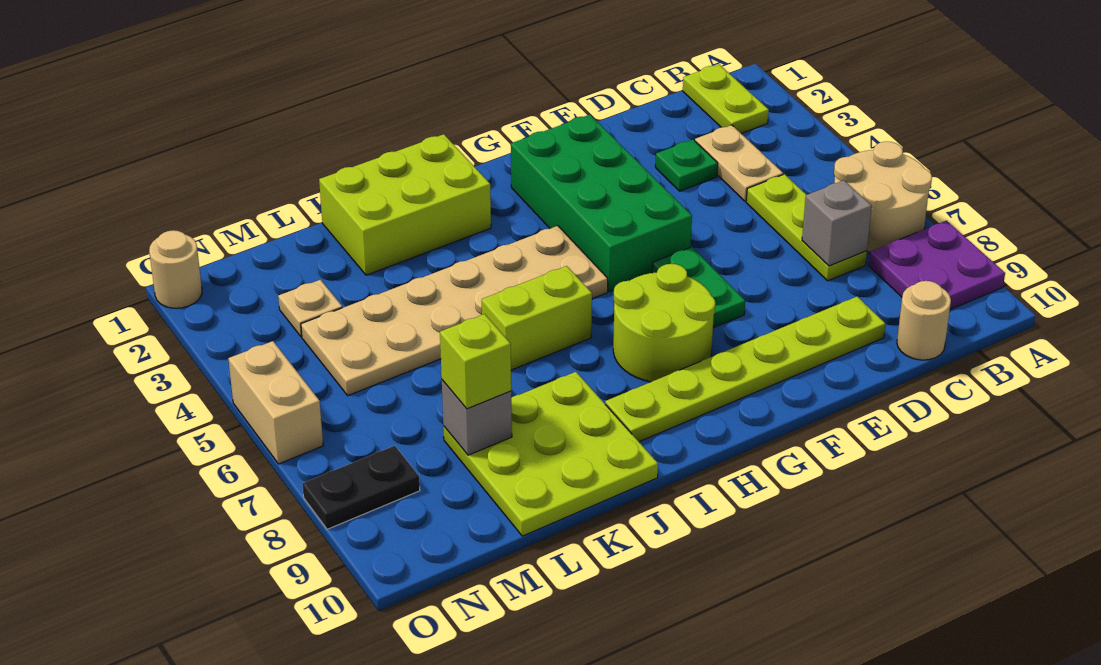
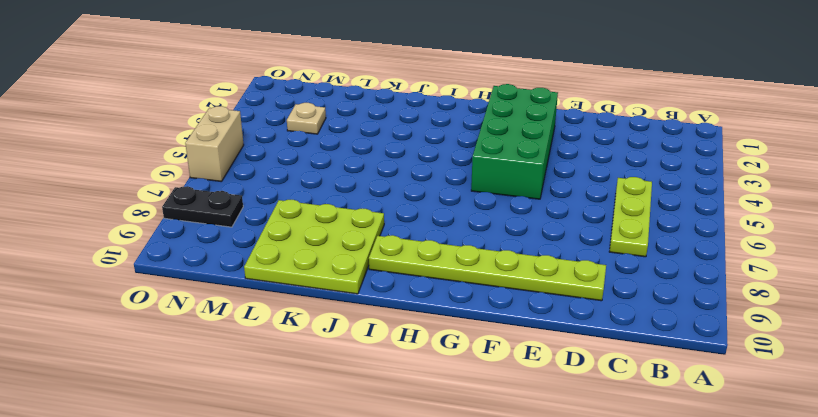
none -> tan 2x2 round brick [834,141,932,252]
none -> purple 2x2 plate [869,221,1005,310]
none -> lime 1x2 plate [683,64,769,134]

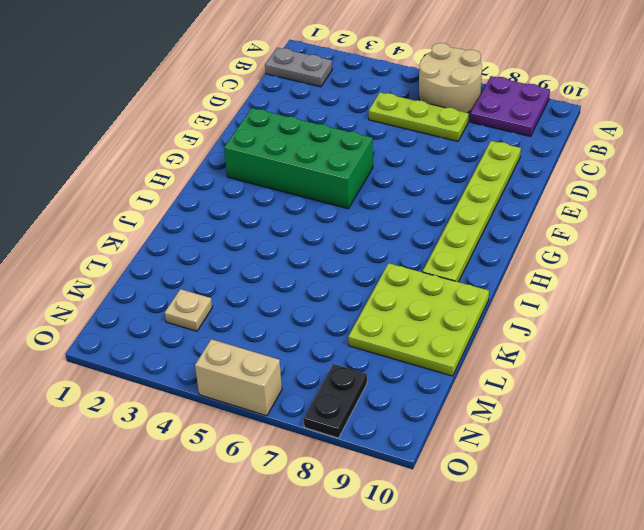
grey 1x2 plate [265,48,332,87] -> lime 1x2 plate [683,64,769,134]
none -> tan 1x2 plate [695,125,783,202]
none -> tan 1x1 round brick [897,281,951,360]
none -> green 1x1 plate [655,140,718,191]

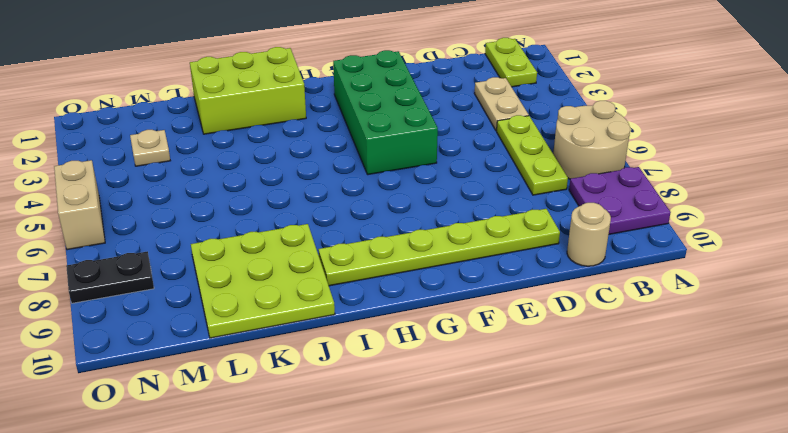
none -> green 1x1 plate [655,140,718,191]
none -> green 1x2 plate [652,247,745,328]
none -> lime 2x2 round brick [613,264,715,382]

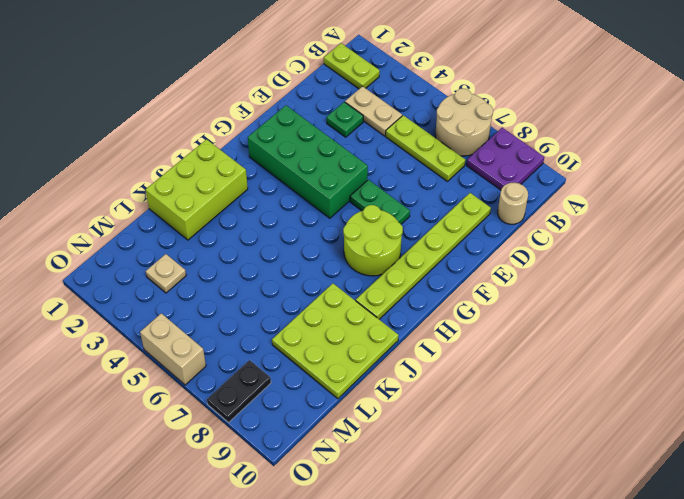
none -> tan 2x6 plate [301,226,608,396]
none -> lime 1x2 brick [482,266,592,370]
none -> tan 1x1 round brick [149,230,202,308]

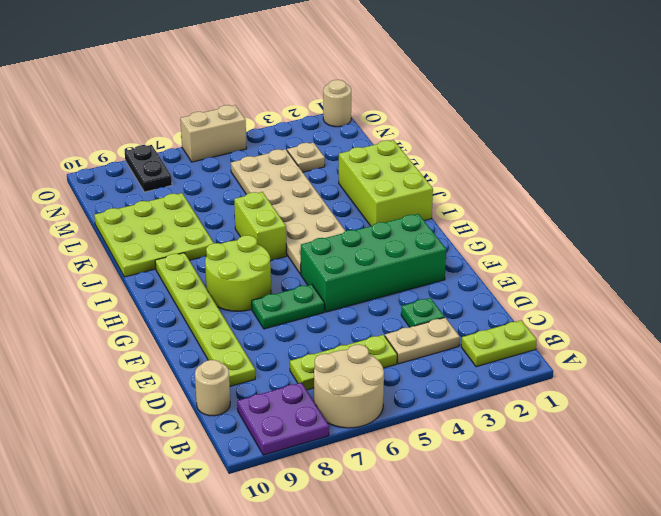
none -> grey 1x1 brick [802,180,872,266]
none -> grey 1x1 brick [442,380,512,455]
none -> lime 1x1 brick [440,314,511,409]

